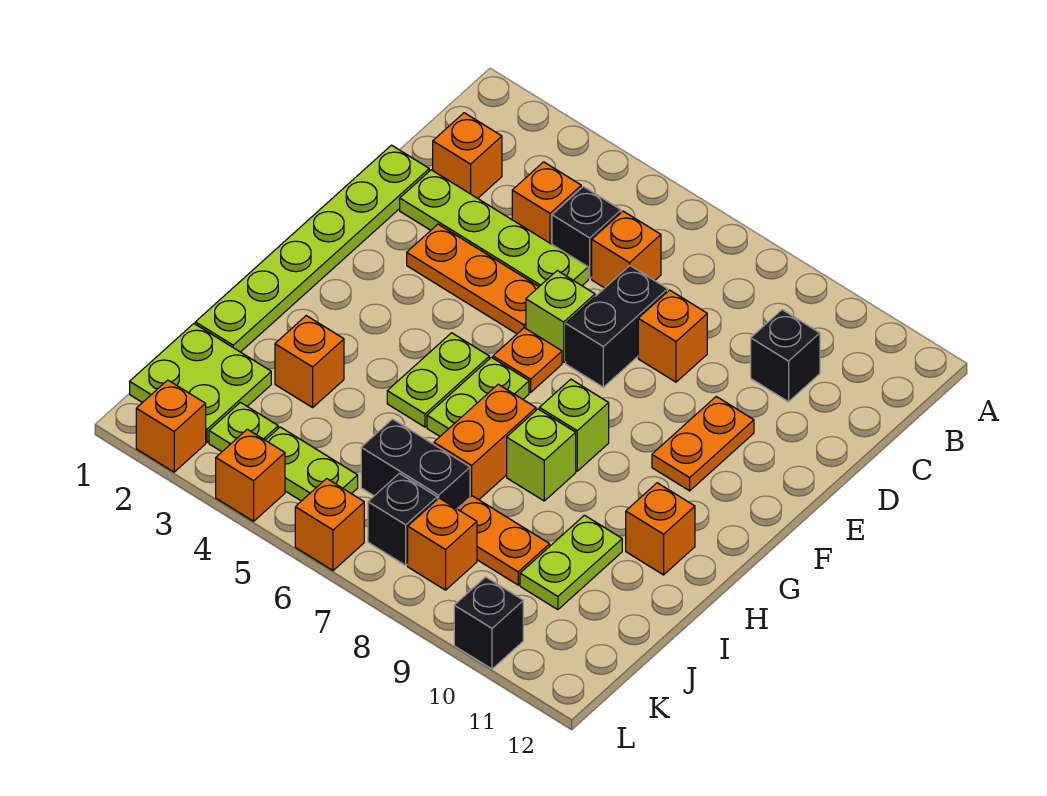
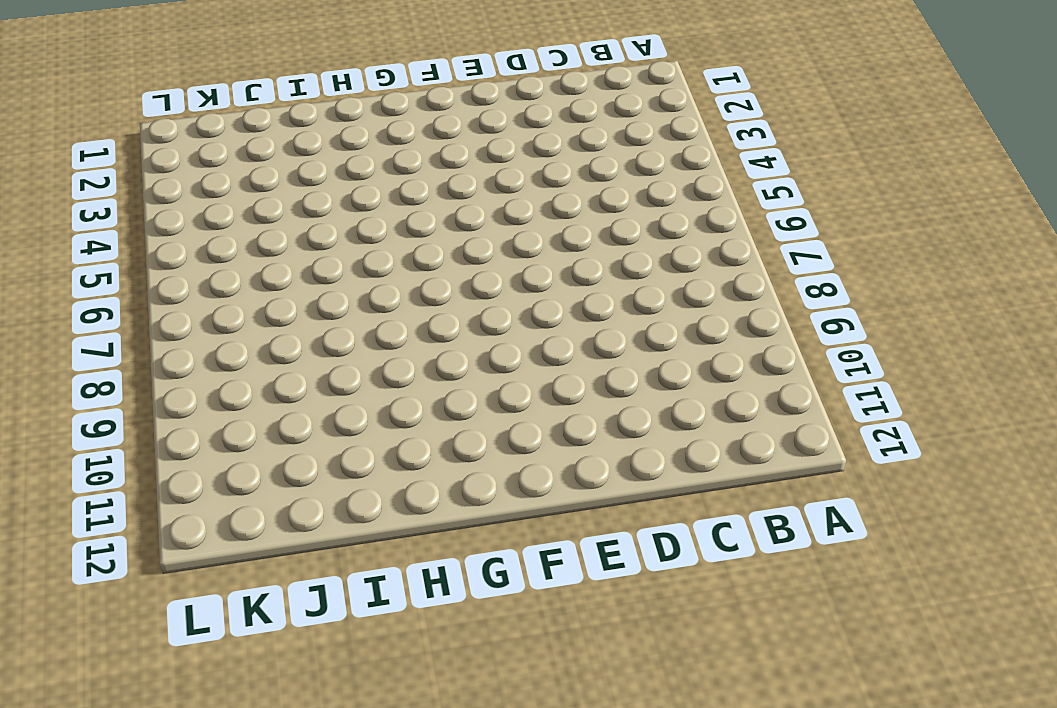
none -> orange 1x1 brick [433,113,502,198]
none -> orange 1x1 brick [512,162,581,244]
none -> black 1x1 brick [552,187,621,278]
none -> orange 1x1 brick [592,211,661,288]

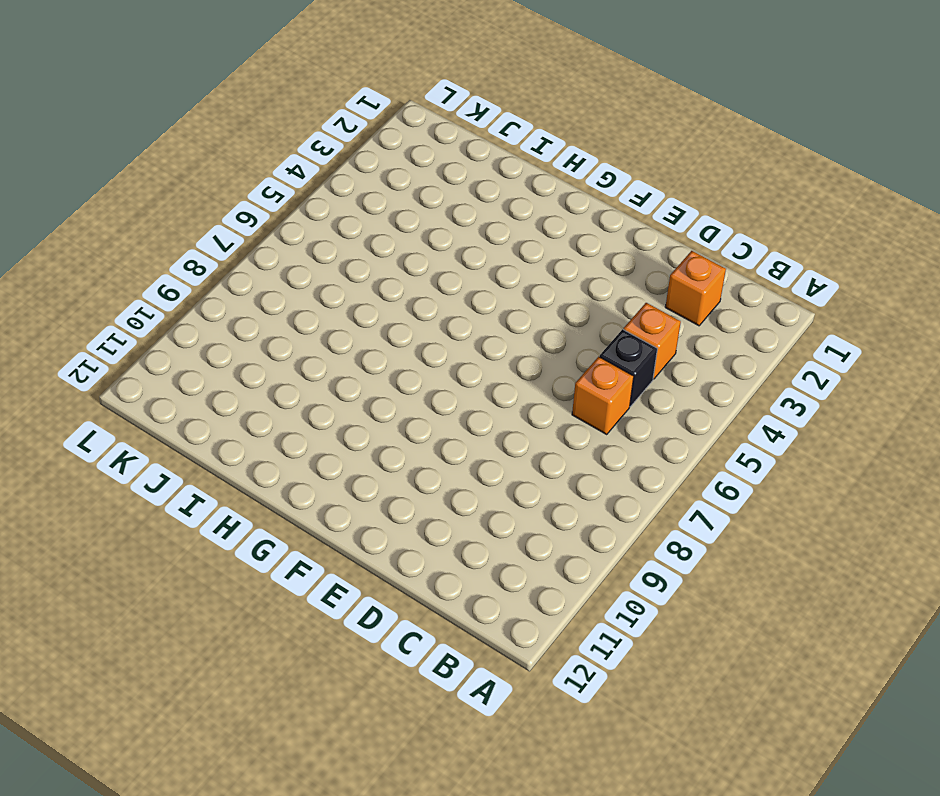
none -> black 1x1 brick [751,310,820,402]
none -> lime 1x6 plate [195,145,429,352]
none -> lime 1x4 plate [400,170,588,286]
none -> black 1x2 brick [566,266,668,387]

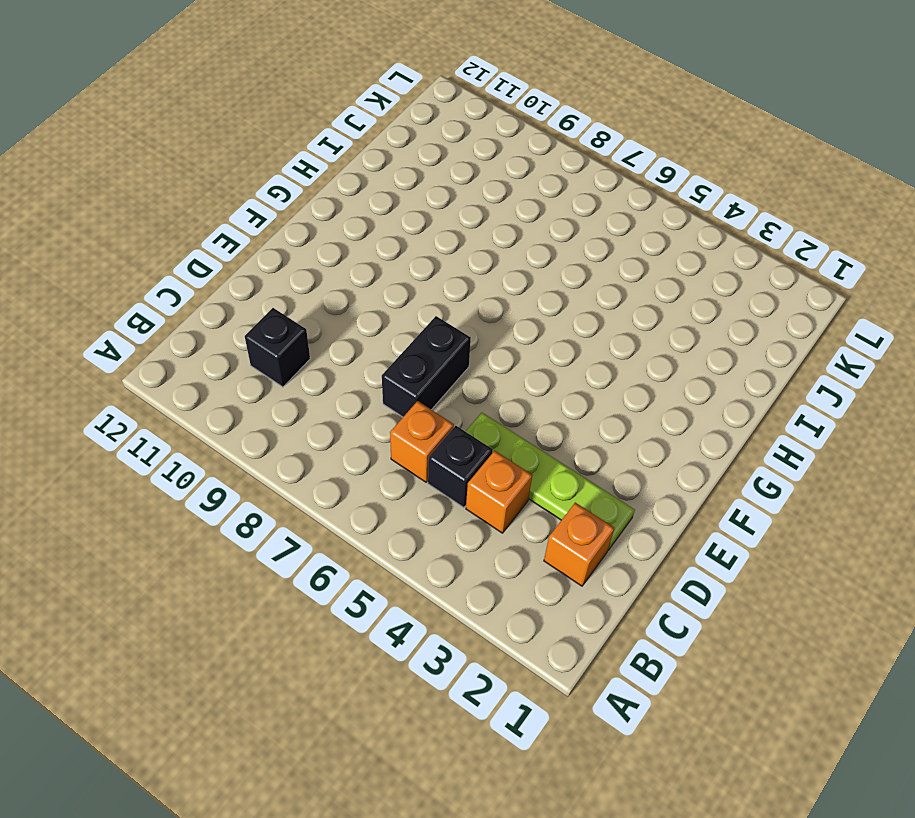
none -> lime 1x6 plate [195,145,429,352]
none -> orange 1x1 brick [638,290,707,382]
none -> orange 1x3 plate [407,224,539,334]
none -> lime 1x1 brick [526,271,595,363]

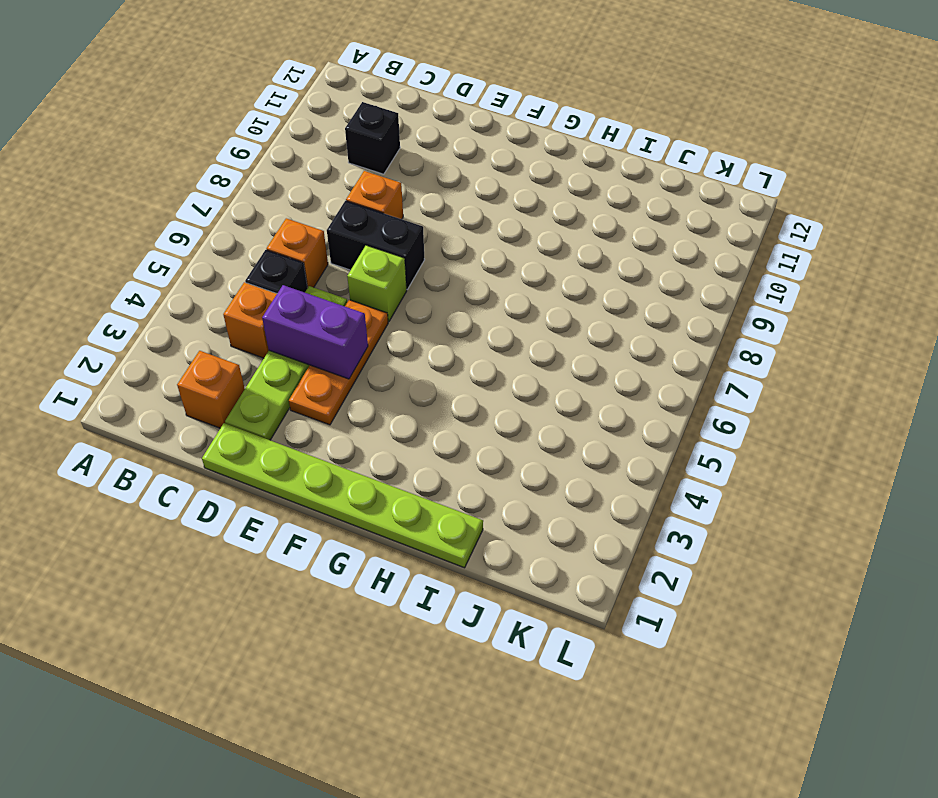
purple 1x2 brick [262,285,368,379] -> none
none -> orange 1x2 plate [652,397,754,491]
none -> orange 1x1 plate [493,328,562,392]
none -> lime 1x2 plate [387,333,489,427]
none -> lime 1x2 plate [427,357,529,436]

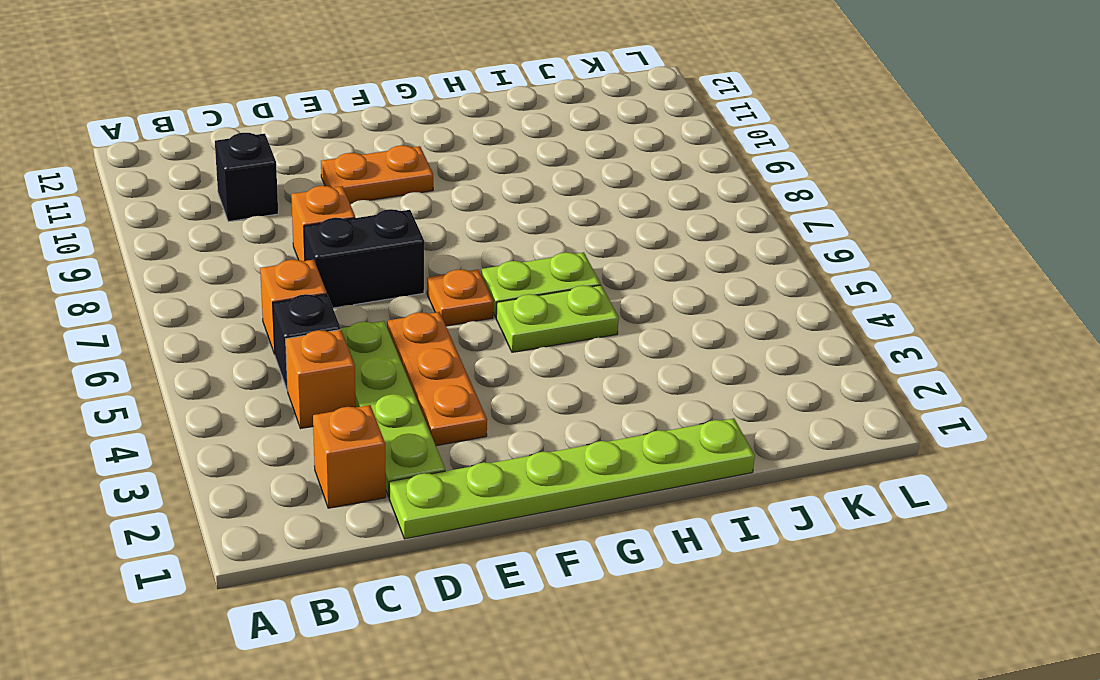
none -> lime 1x1 brick [526,271,595,363]
none -> lime 1x1 brick [539,379,609,471]
none -> orange 1x2 brick [434,384,536,500]
none -> lime 1x1 brick [507,409,576,501]

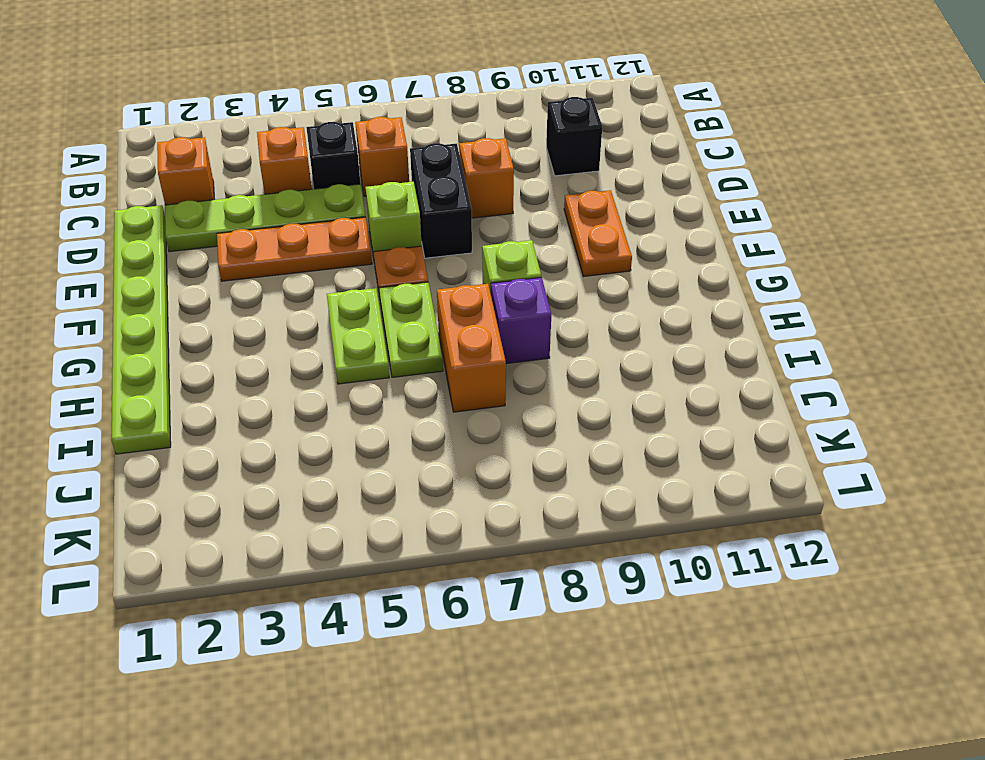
purple 1x1 brick [491,277,551,364] -> lime 1x1 brick [507,409,576,501]
none -> orange 1x1 brick [626,483,695,575]
none -> orange 1x1 brick [275,316,344,408]
none -> lime 1x2 plate [520,515,622,610]
none -> lime 2x2 plate [130,324,271,442]

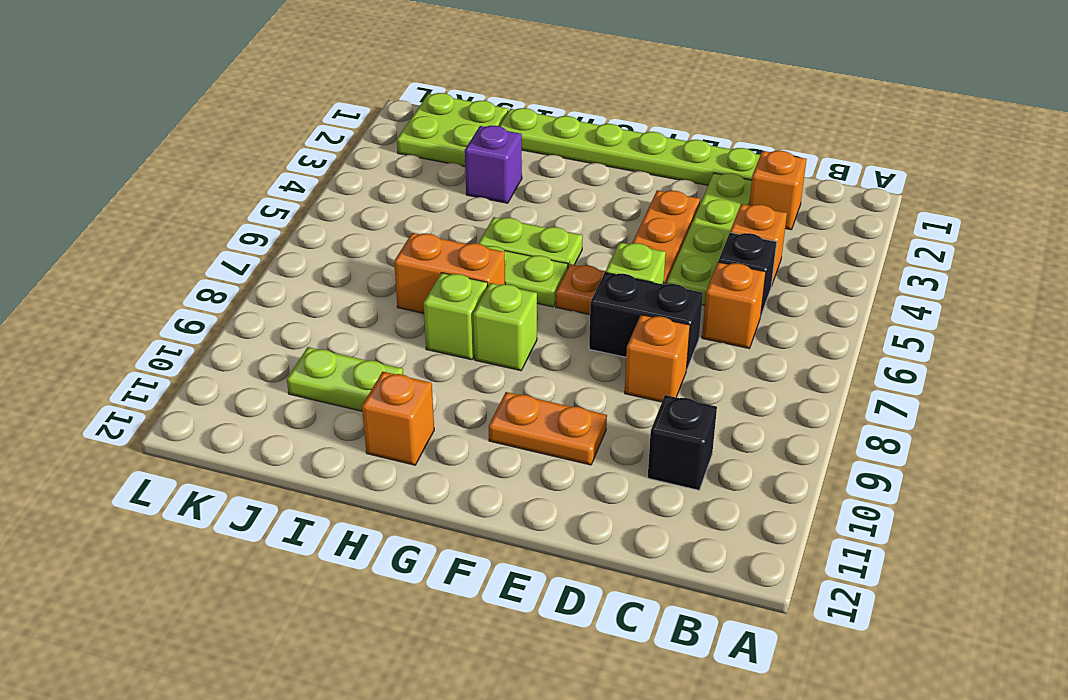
purple 1x1 brick [465,126,522,203] -> orange 1x1 brick [275,316,344,408]
none -> black 1x2 brick [361,419,470,509]
none -> orange 1x2 plate [458,496,550,585]
none -> lime 1x1 plate [209,402,278,452]
none -> lime 1x2 plate [265,427,358,501]

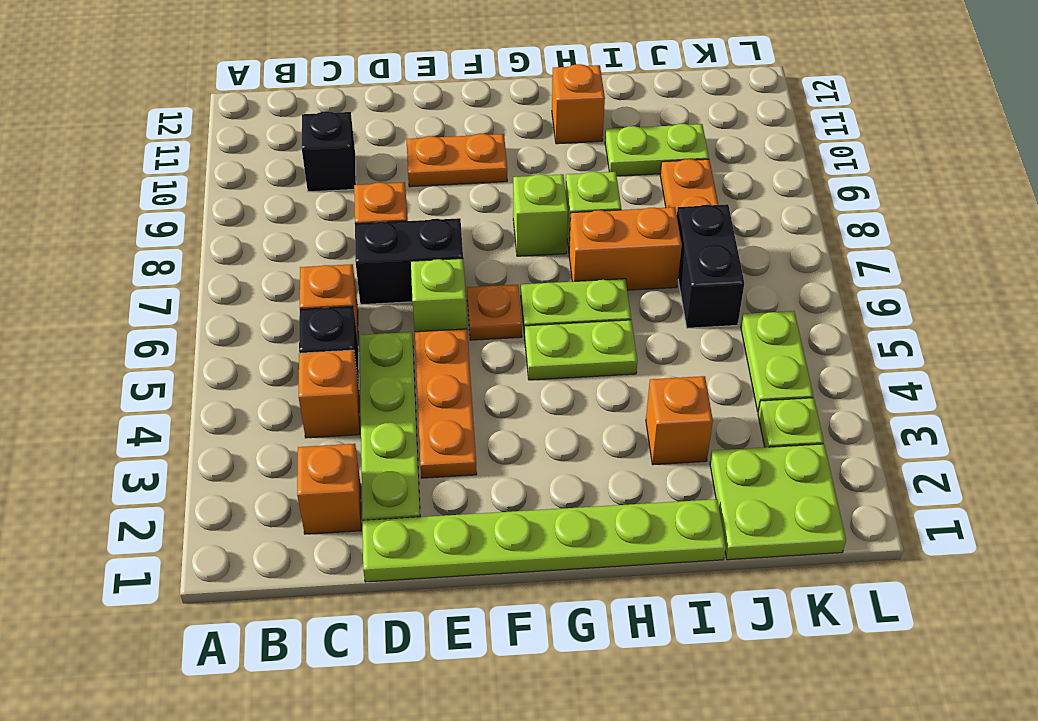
none -> black 1x1 brick [368,473,437,565]
none -> orange 1x1 brick [408,498,477,590]
none -> orange 1x1 brick [136,380,206,472]
none -> orange 1x1 brick [216,429,285,521]

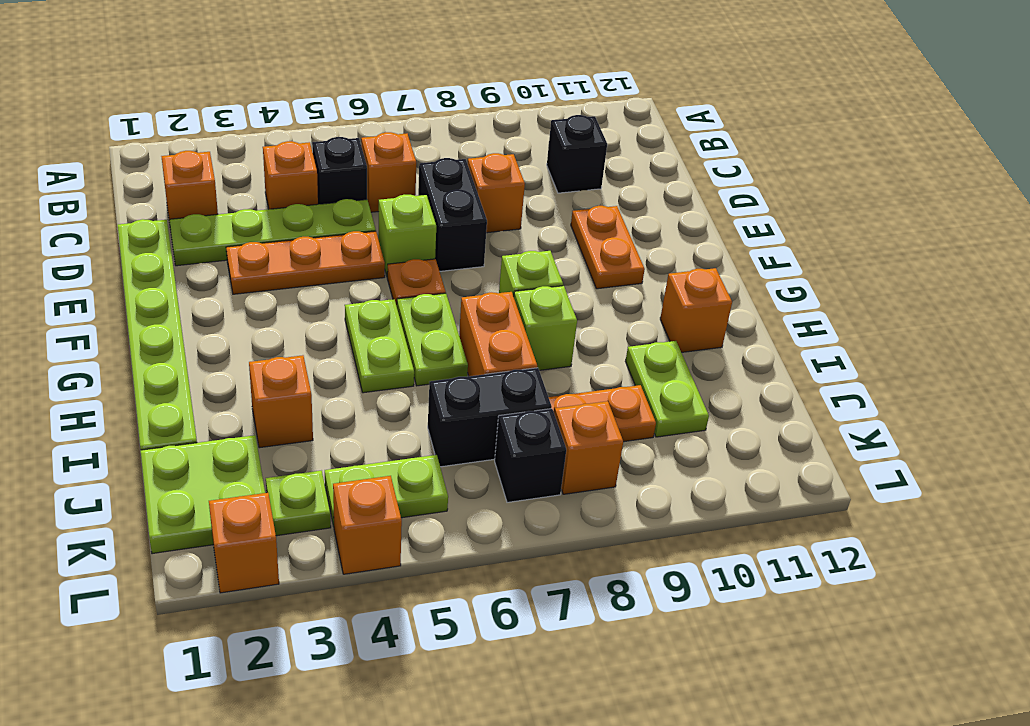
none -> orange 1x1 brick [295,479,364,571]
none -> black 1x1 brick [454,577,523,669]

